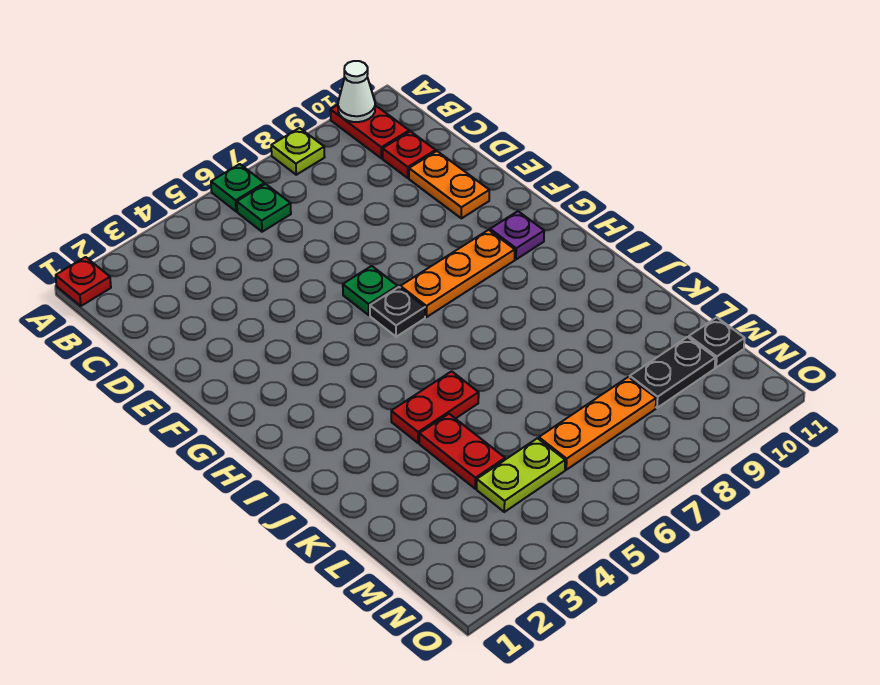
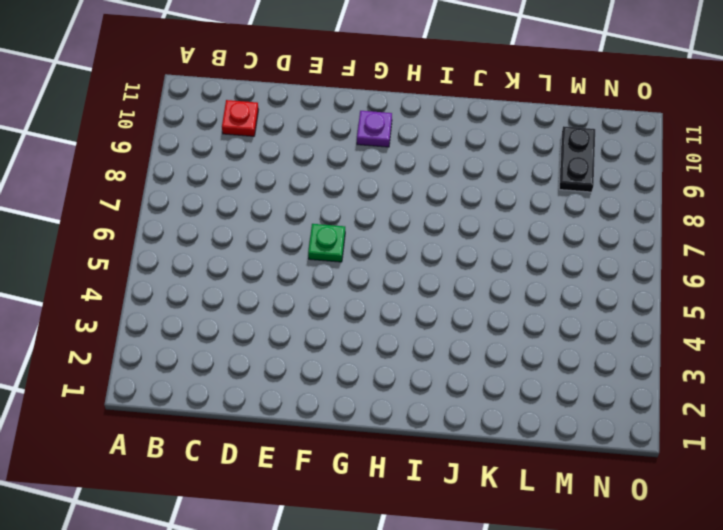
none -> red 1x1 plate [56,257,111,306]
none -> green 1x1 plate [211,164,264,211]
none -> lime 1x1 plate [271,128,325,175]

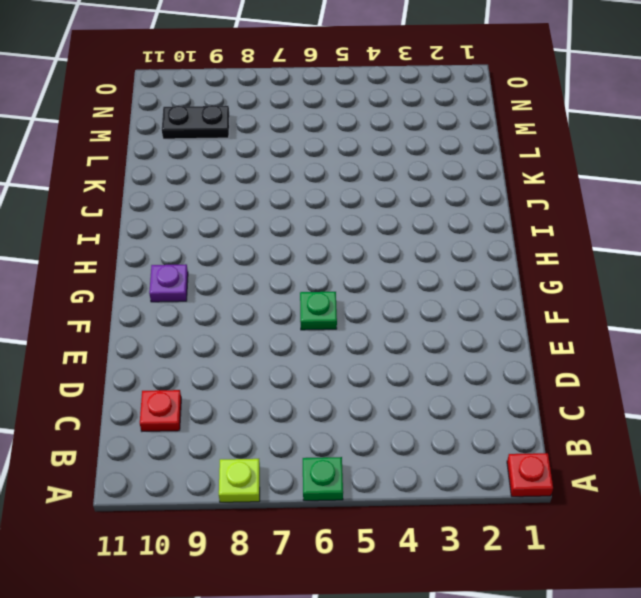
none -> red 1x2 plate [330,105,409,158]
none -> green 1x1 plate [237,184,291,232]
none -> orange 1x2 plate [409,151,489,218]

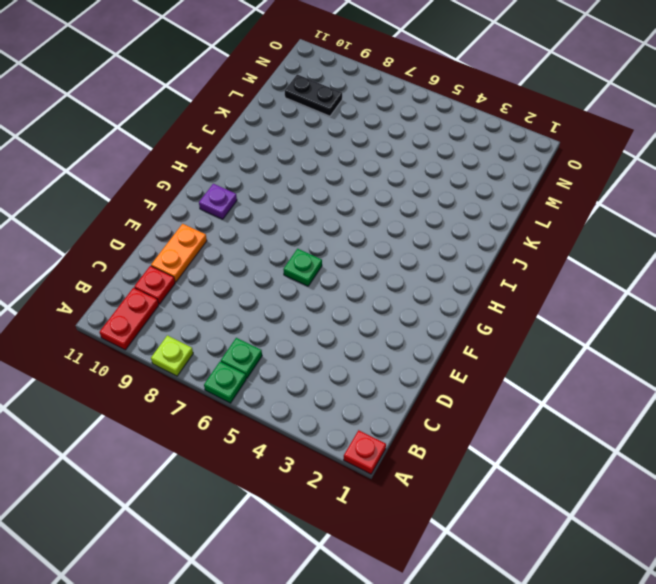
none -> black 1x1 plate [370,287,425,337]
none -> orange 1x3 plate [400,230,515,317]
none -> red 1x2 plate [391,371,479,443]

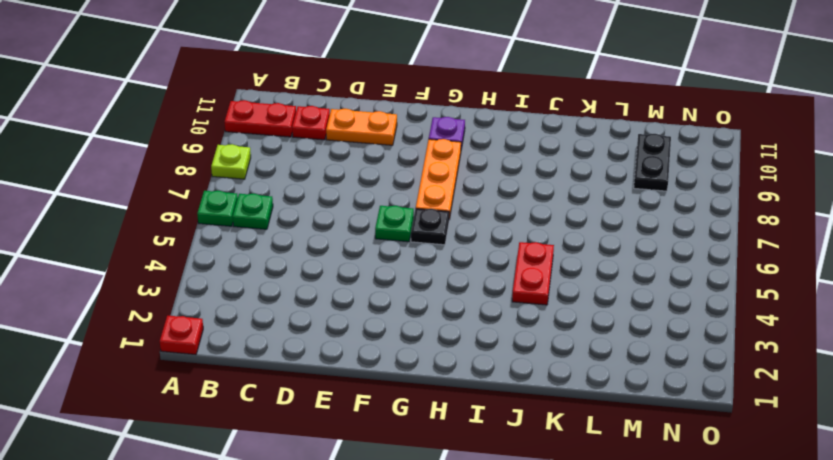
none -> red 1x2 plate [419,414,505,489]
none -> lime 1x2 plate [477,438,565,512]
none -> orange 1x3 plate [539,377,656,470]

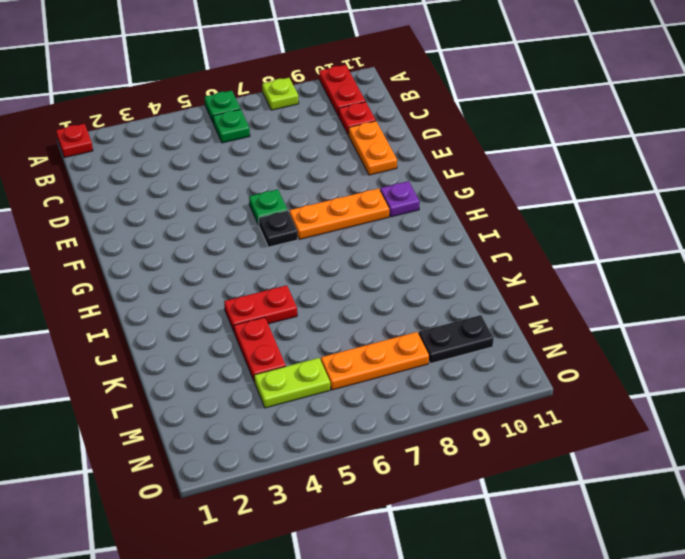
none -> black 1x1 plate [689,317,745,368]
none -> white 1x1 cone [338,61,375,122]

